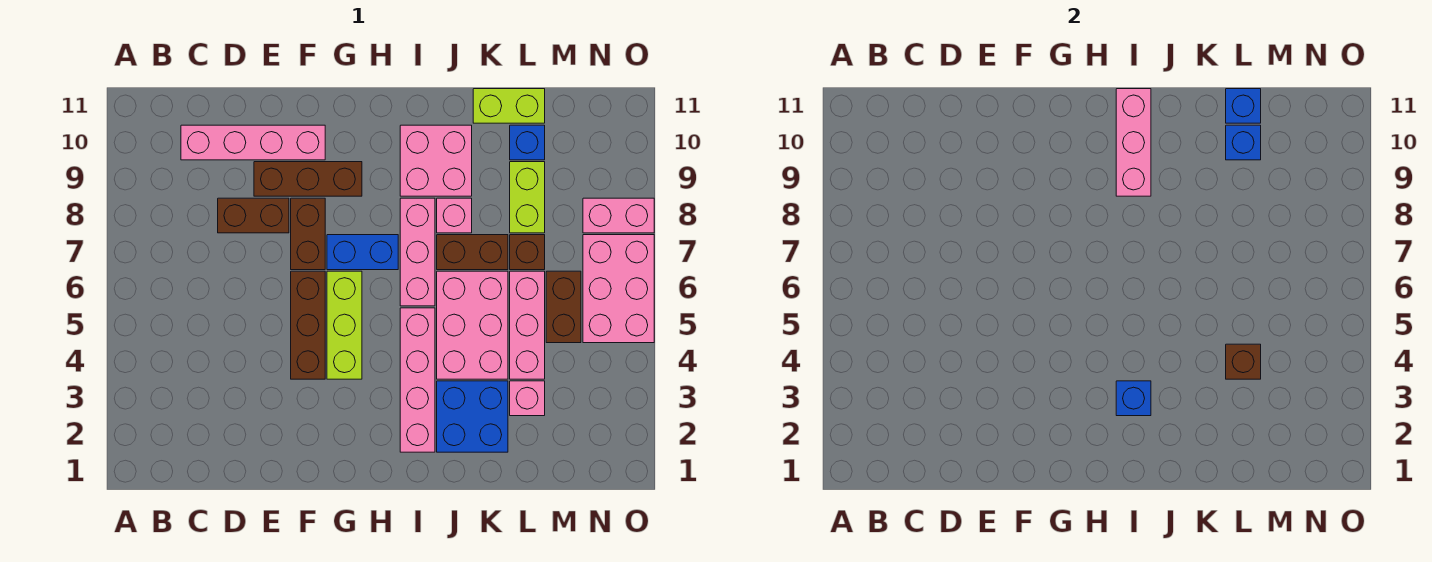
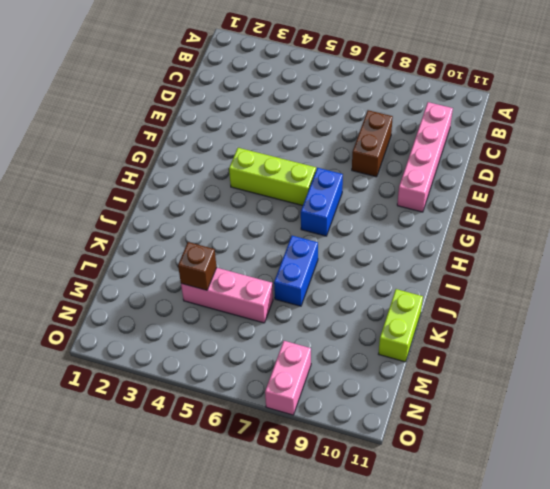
blue 1x2 brick [274,236,318,306] -> brown 1x2 brick [437,235,508,270]
none -> brown 1x3 brick [254,162,362,196]
none -> brown 1x3 brick [291,271,325,379]
none -> brown 1x2 brick [291,198,325,270]

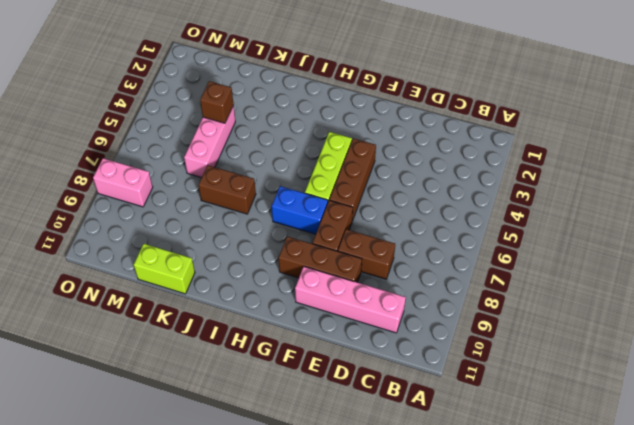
none -> pink 1x4 brick [400,308,435,452]
none -> pink 1x3 brick [400,198,435,306]
none -> pink 2x2 brick [400,125,472,196]

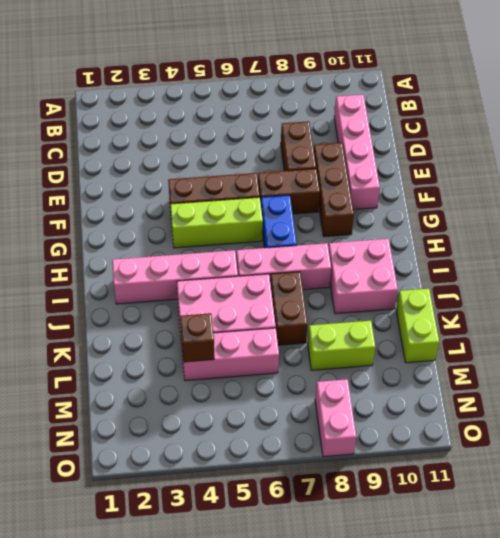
none -> blue 2x2 brick [437,381,508,452]
none -> pink 1x1 brick [437,198,472,233]
none -> pink 1x1 brick [510,381,545,416]

